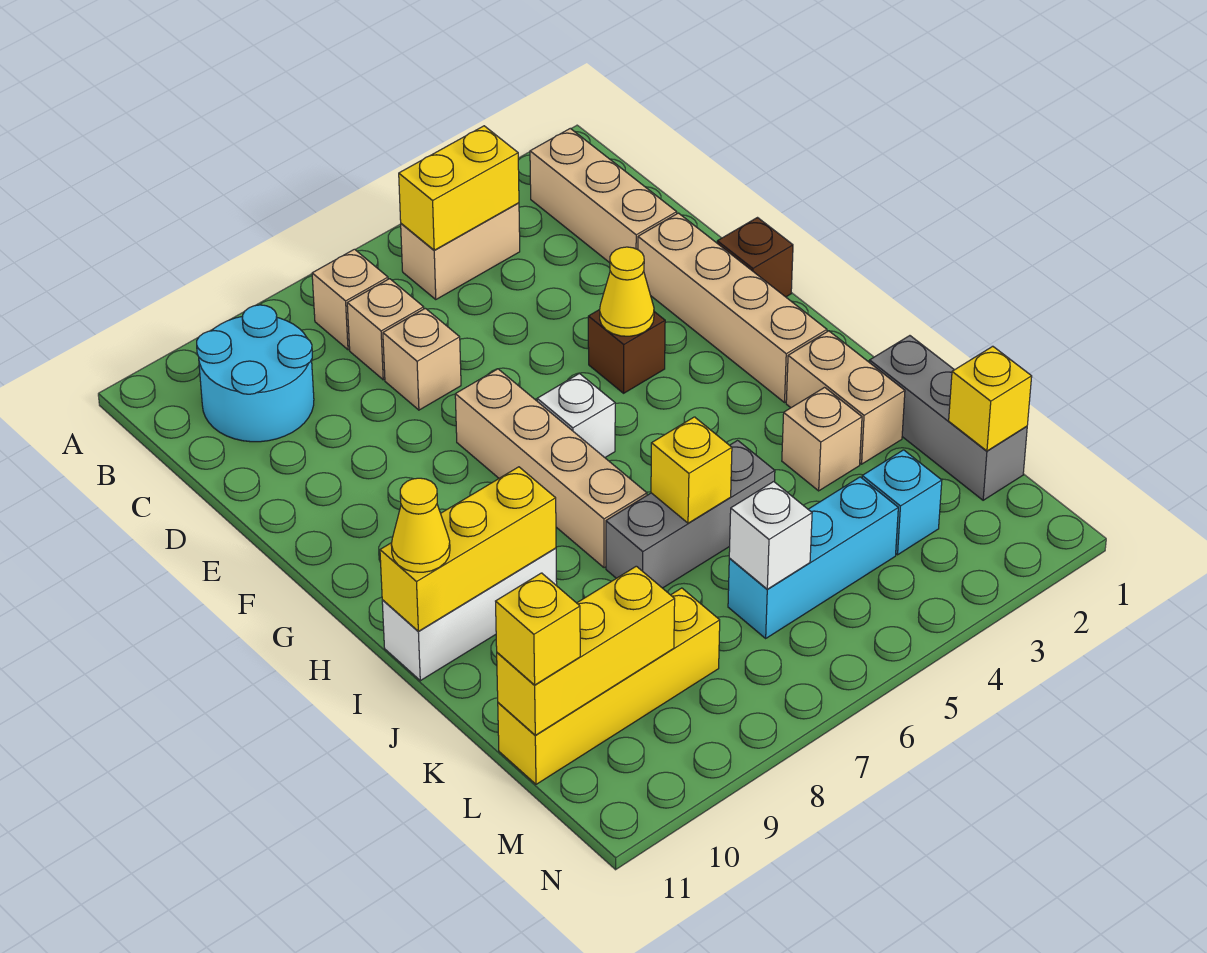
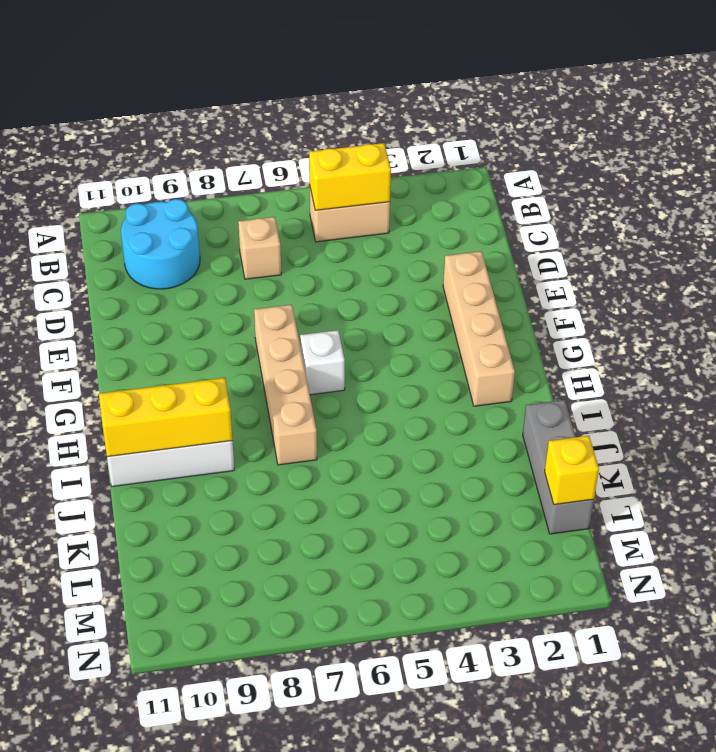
none -> tan 1x3 brick [530,129,677,263]
none -> tan 1x1 brick [312,249,388,350]
none -> tan 1x1 brick [383,308,461,410]

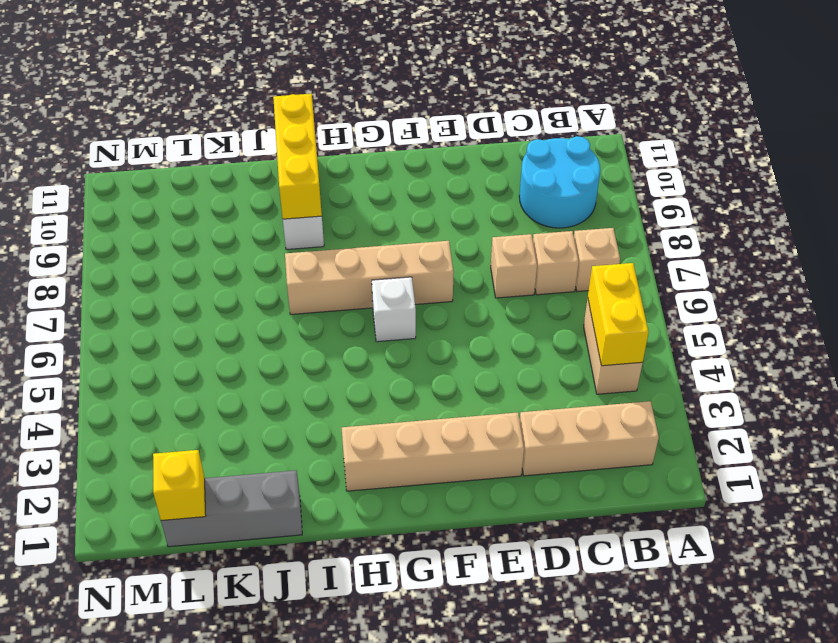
none -> brown 1x1 brick [717,218,793,297]
none -> brown 1x1 brick [588,310,665,393]
none -> tan 1x2 brick [786,331,905,464]

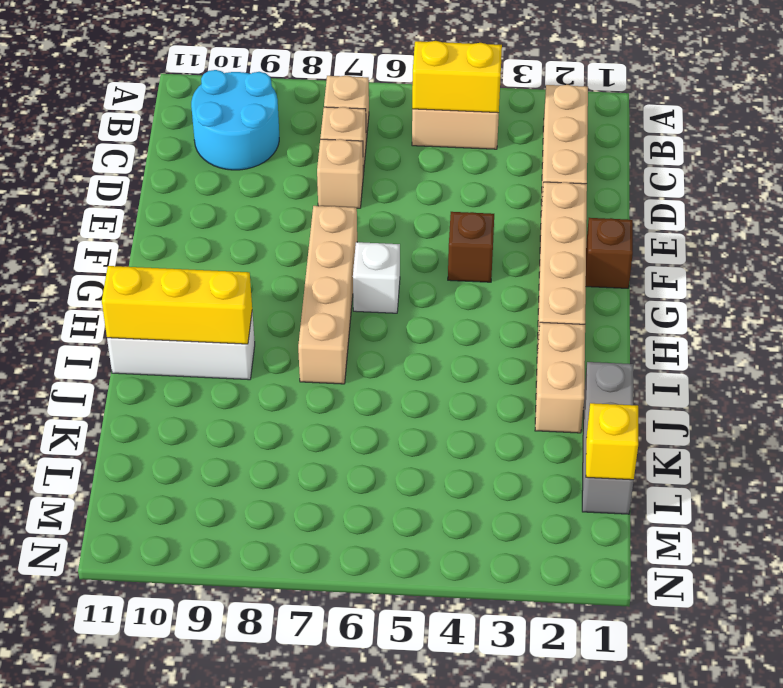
none -> tan 1x1 brick [782,387,862,491]
none -> grey 1x3 brick [606,440,775,588]
none -> cyan 1x1 brick [862,450,942,555]

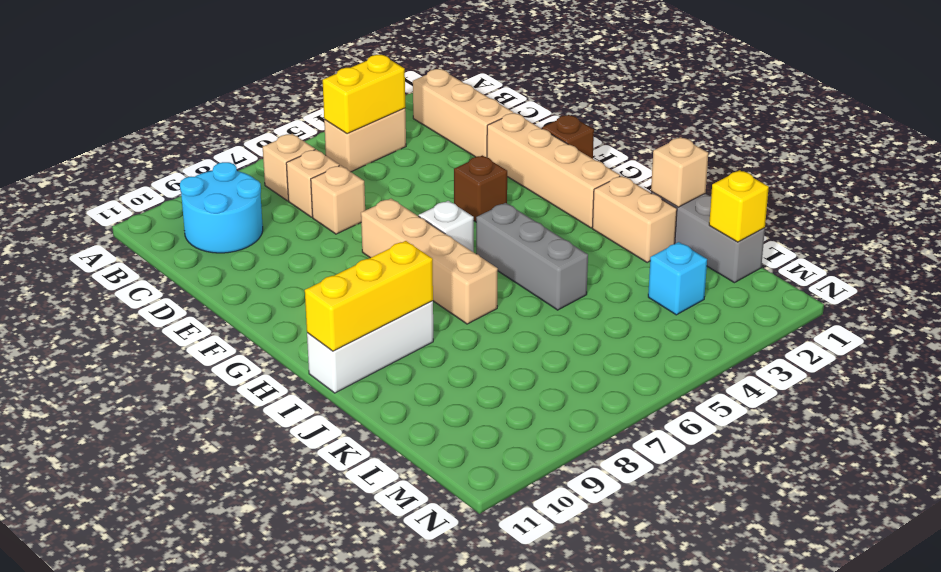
grey 1x3 brick [476,203,588,310] -> grey 1x3 brick turned to [606,440,775,588]
tan 1x1 brick [651,137,708,207] -> tan 1x1 brick moved to [782,387,862,491]
none -> cyan 1x3 brick [728,477,898,638]
none -> yellow 1x4 brick [498,588,720,784]
none -> yellow 1x1 cone [600,247,654,336]

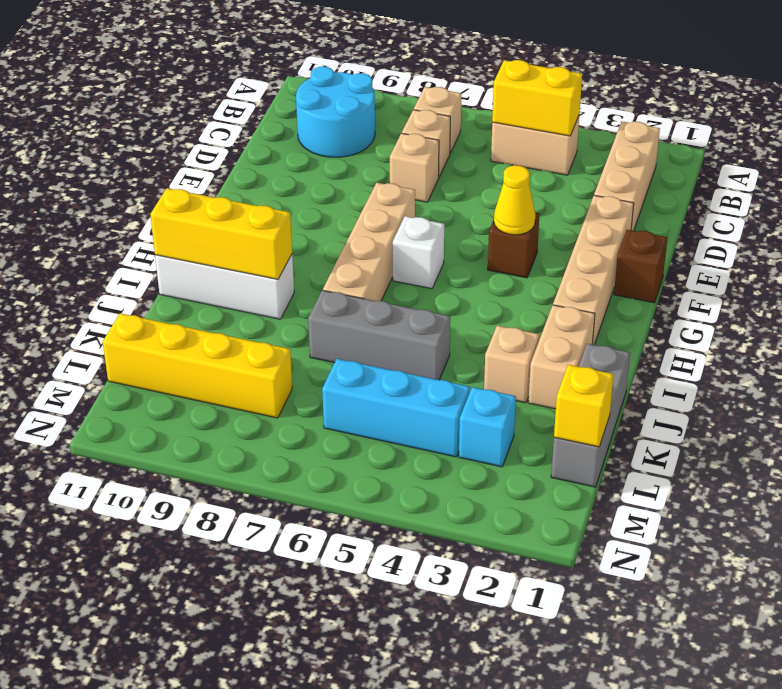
none -> yellow 1x1 brick [651,417,732,523]
none -> white 1x1 brick [729,482,812,589]
none -> yellow 1x3 brick [497,566,675,735]

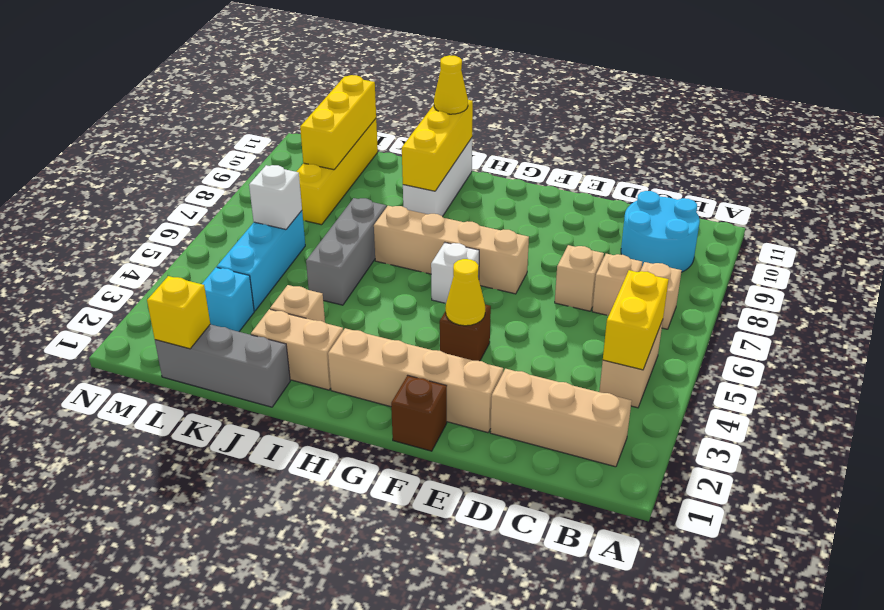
none -> yellow 1x1 brick [651,417,732,523]
none -> yellow 1x1 brick [496,573,580,685]

